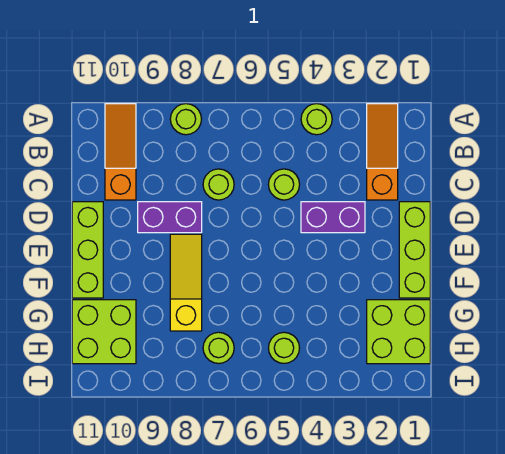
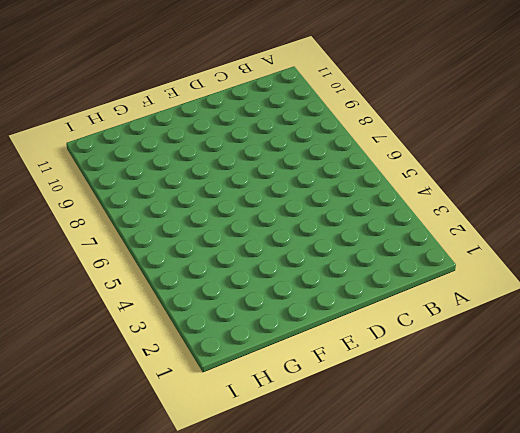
none -> orange 1x3 slope [367,104,398,200]
none -> lime 1x1 round brick [301,104,332,135]
none -> lime 1x1 round brick [170,104,201,135]

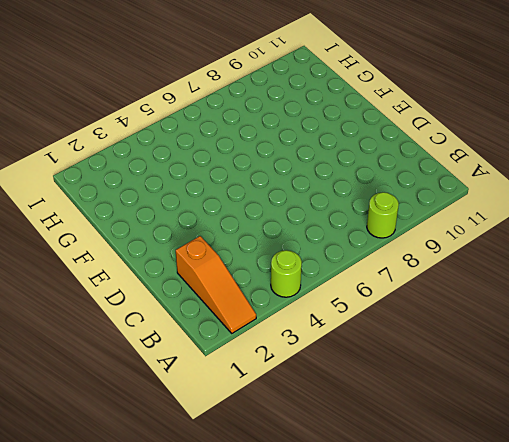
none -> orange 1x3 slope [105,104,136,200]
none -> lime 1x1 round brick [268,169,300,200]
none -> lime 1x1 round brick [203,169,234,200]

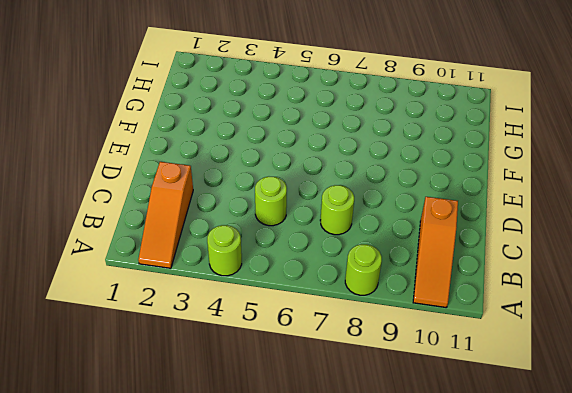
none -> lime 1x3 brick [399,202,430,298]
none -> purple 1x2 brick [301,202,365,233]
none -> purple 1x2 brick [138,202,202,233]

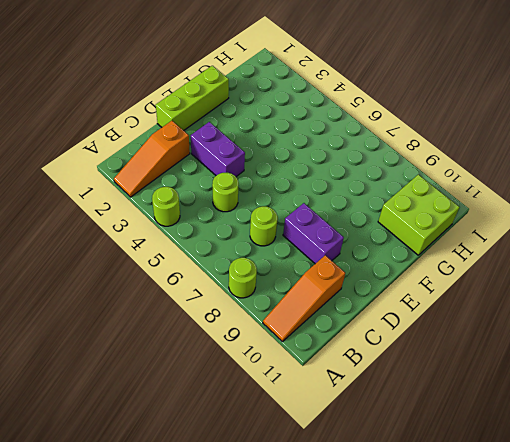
none -> lime 1x3 brick [72,202,103,298]
none -> yellow 1x3 slope [170,234,202,331]
none -> lime 2x2 brick [367,300,430,364]

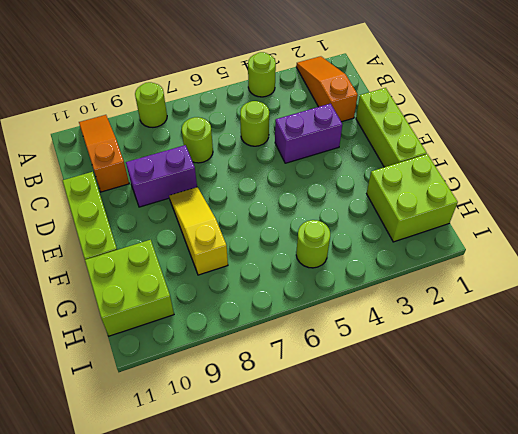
none -> lime 1x1 round brick [203,332,234,363]

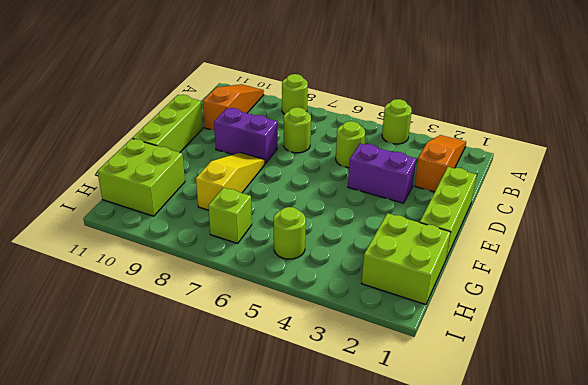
lime 1x1 brick [208,188,252,243] -> lime 1x1 round brick [203,332,234,363]

